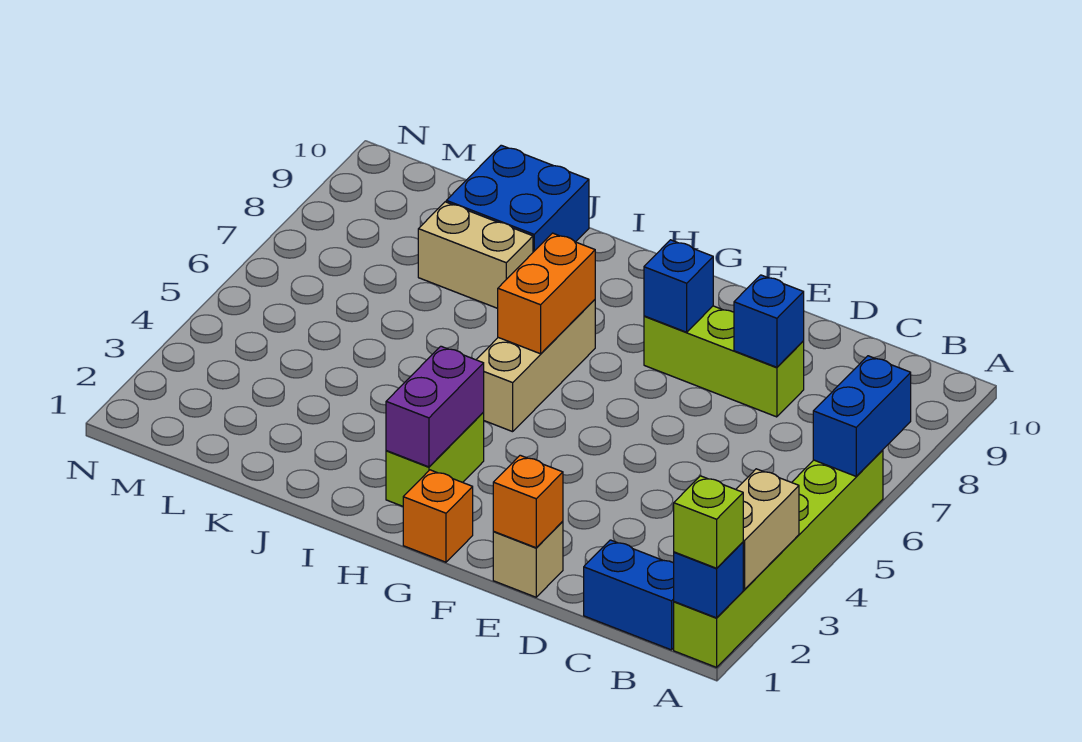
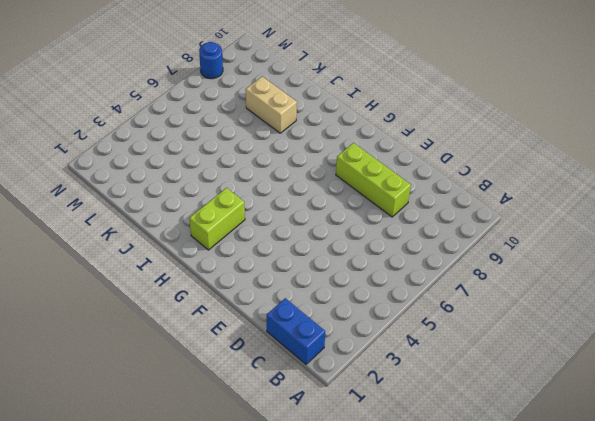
blue 1x1 round brick [199,42,223,79] -> none
none -> lime 1x6 brick [674,450,883,667]
none -> tan 1x1 brick [493,521,563,597]
none -> orange 1x1 brick [403,470,473,562]

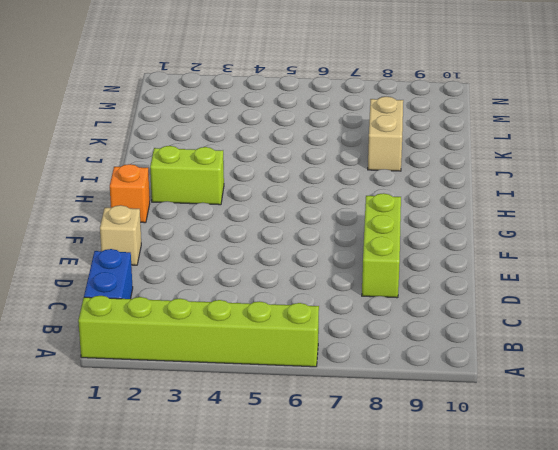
none -> tan 1x3 brick [476,300,595,432]
none -> blue 2x2 brick [446,145,589,252]
none -> blue 1x1 brick [674,542,743,618]

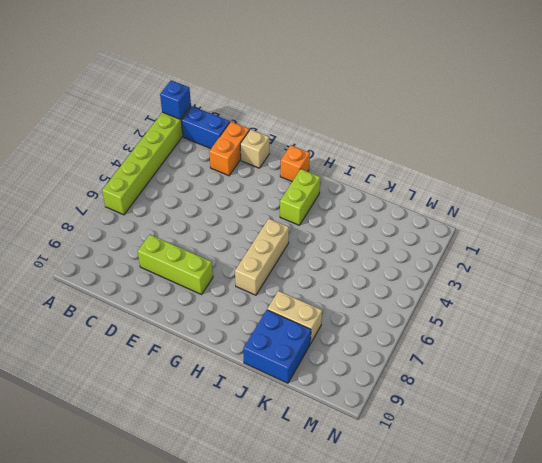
orange 1x2 brick [209,122,249,176] -> orange 1x2 brick moved to [498,233,595,354]
none -> tan 1x2 brick [736,469,799,590]
none -> blue 1x2 brick [813,356,911,476]
none -> blue 1x1 brick [734,275,804,367]

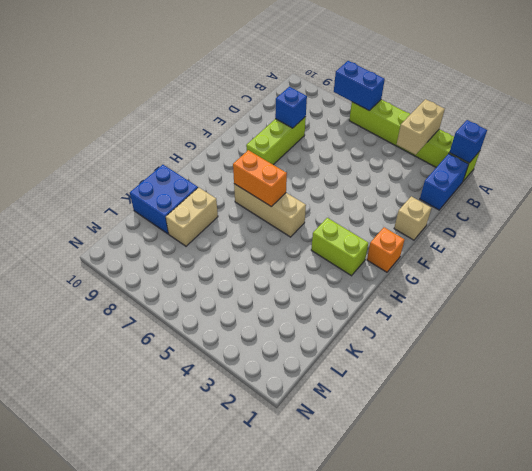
tan 1x2 brick [397,99,445,155] -> tan 1x2 brick turned to [736,469,799,590]
none -> orange 1x1 brick [493,455,563,548]
none -> blue 1x1 brick [644,240,713,332]
none -> purple 1x2 brick [386,346,484,467]

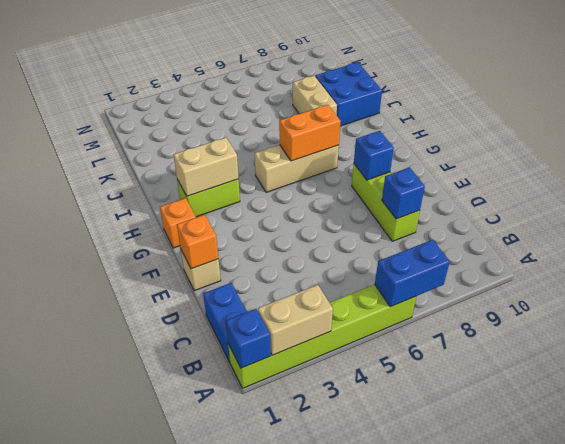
tan 1x2 brick [174,138,239,196] -> purple 1x2 brick [386,346,484,467]
none -> lime 1x1 brick [674,476,743,568]

